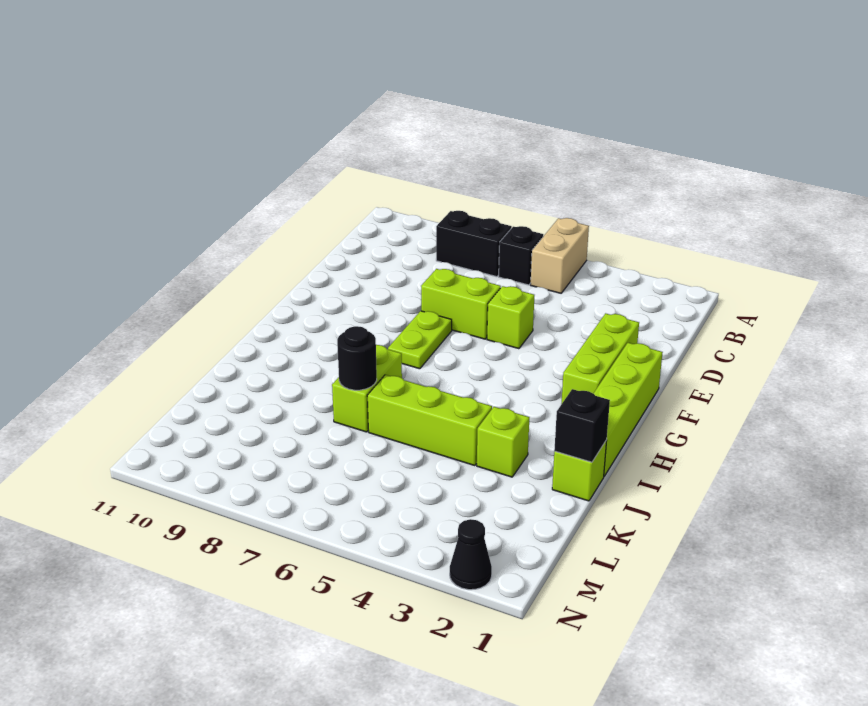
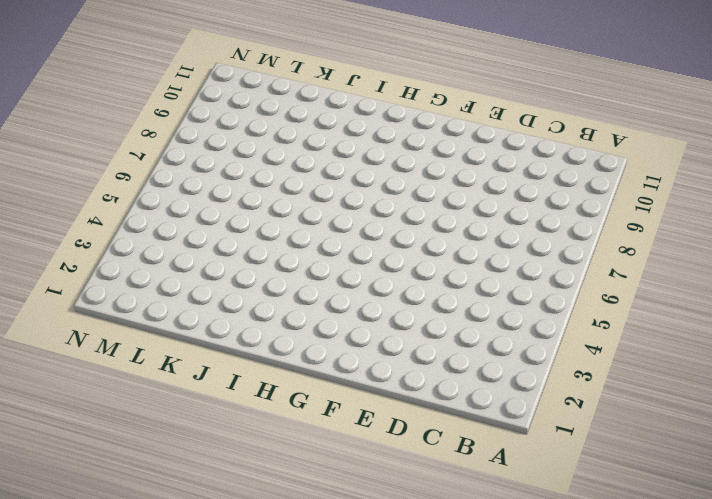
none -> tan 1x2 brick [531,218,589,293]
none -> black 1x1 brick [499,226,543,285]
none -> black 1x2 brick [436,211,512,277]

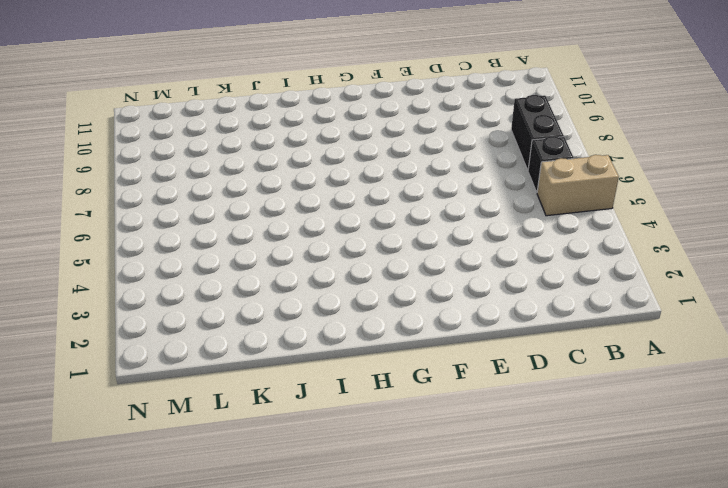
none -> lime 1x3 brick [561,313,639,404]
none -> lime 1x1 brick [487,286,534,349]
none -> lime 1x2 brick [421,269,501,339]

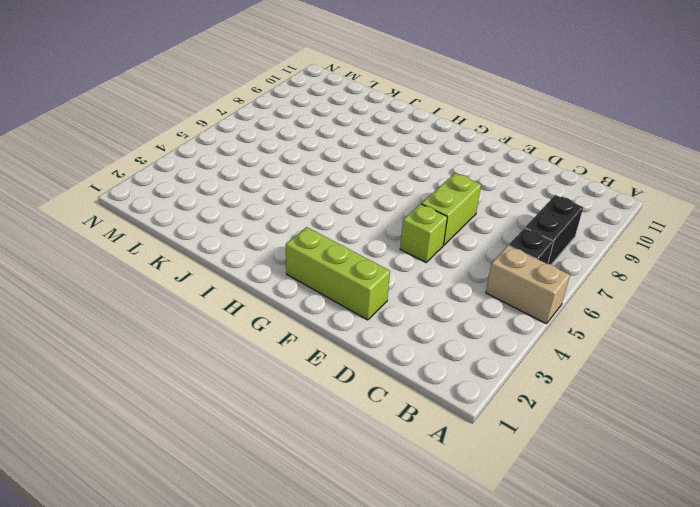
none -> lime 1x4 brick [593,343,663,476]
none -> lime 1x2 plate [388,311,452,369]
none -> lime 1x2 brick [332,345,402,432]

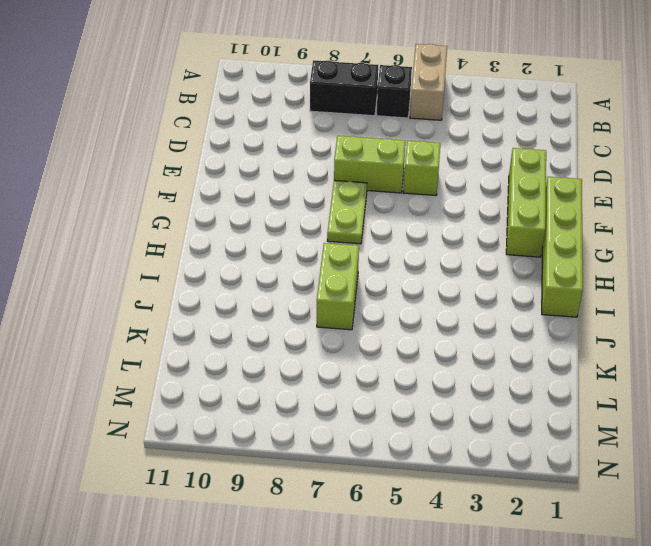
none -> lime 1x1 brick [552,440,607,501]
none -> lime 1x1 brick [477,407,529,477]
none -> lime 1x3 brick [367,375,492,466]

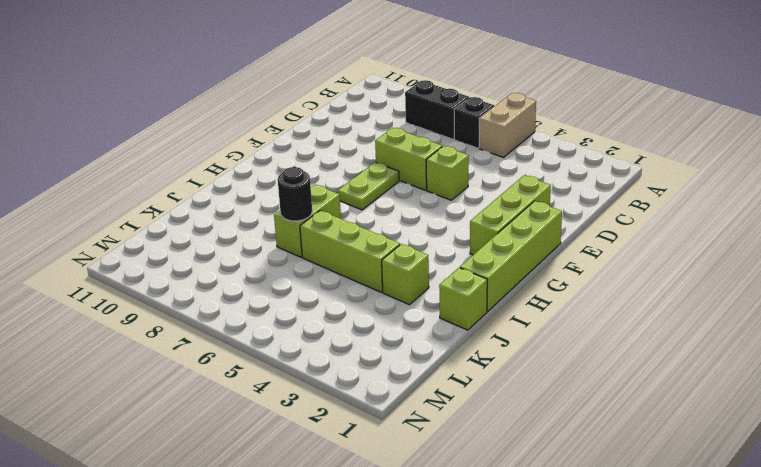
none -> black 1x1 cone [450,519,492,590]
none -> black 1x1 brick [554,389,610,462]

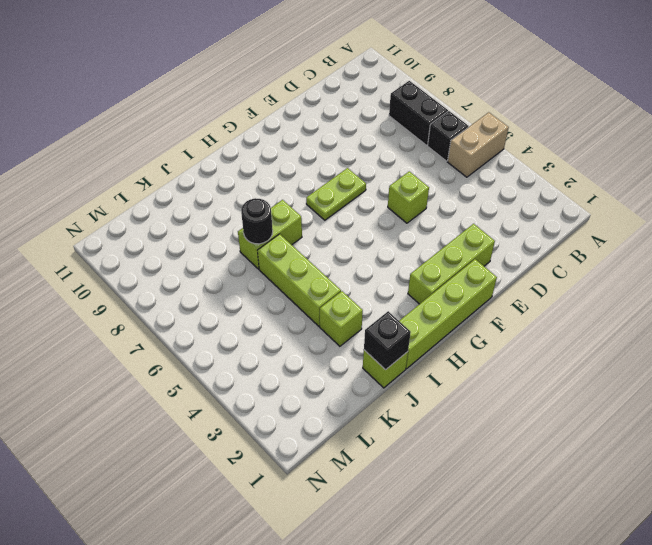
none -> lime 1x2 brick [421,269,501,339]
none -> black 1x1 cone [450,519,492,590]

